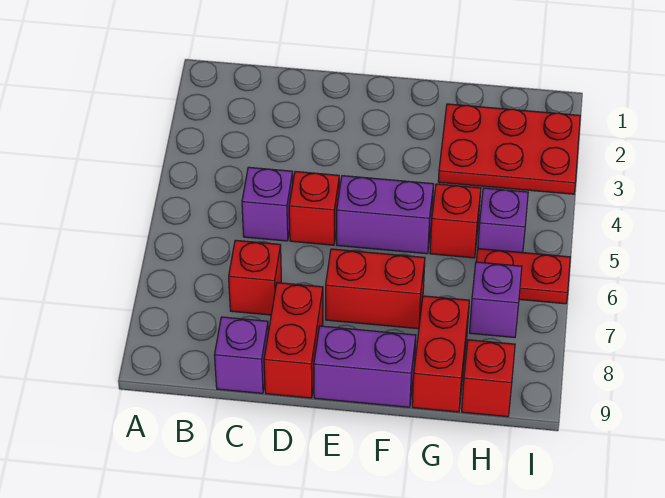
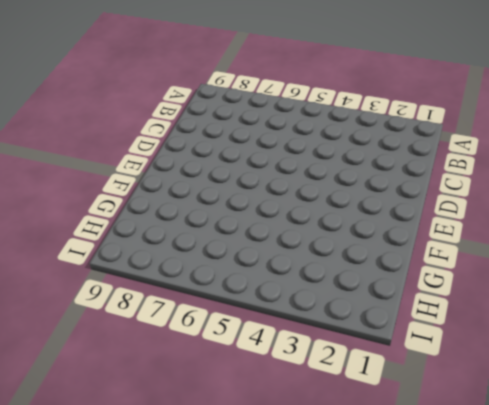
none -> purple 1x1 brick [242,167,293,241]
none -> red 1x1 brick [229,240,281,315]
none -> purple 1x1 brick [215,317,268,393]

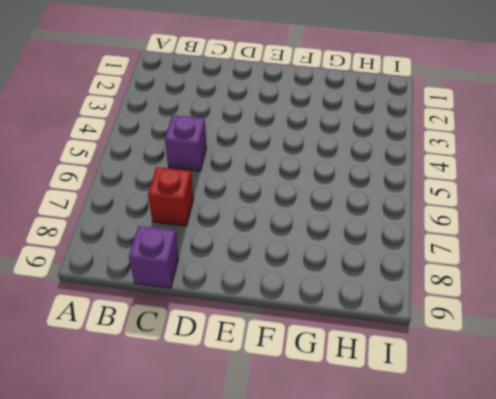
none -> red 1x1 brick [289,171,339,245]
none -> red 1x2 brick [264,283,323,398]
none -> purple 1x2 brick [337,176,434,254]

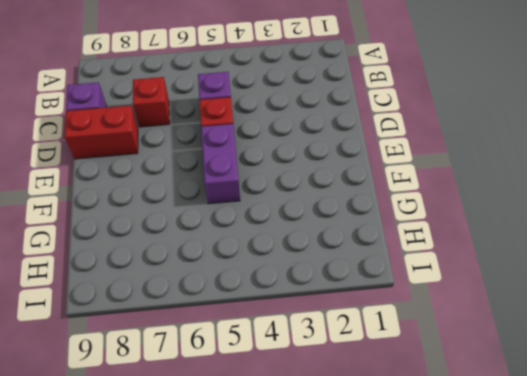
none -> red 1x2 brick [326,249,425,329]
none -> purple 1x2 brick [314,326,416,407]
none -> red 2x3 plate [438,104,580,194]

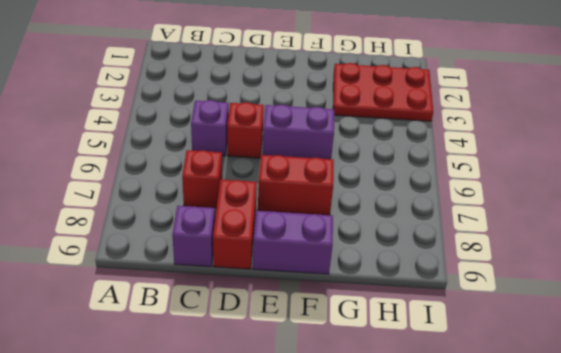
none -> red 1x1 brick [430,184,481,258]
none -> red 1x2 brick [412,296,469,412]
none -> purple 1x1 brick [478,188,528,253]

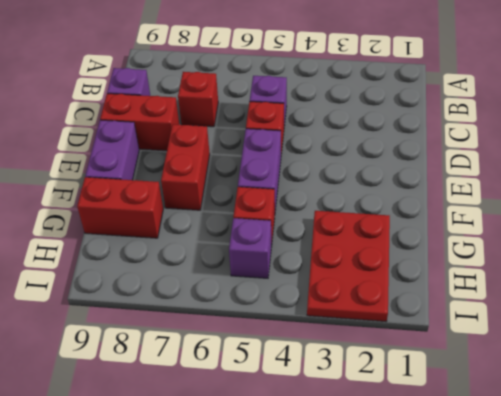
none -> red 1x2 plate [476,249,570,304]
none -> purple 1x1 brick [470,262,522,338]
none -> red 1x1 brick [462,340,515,417]

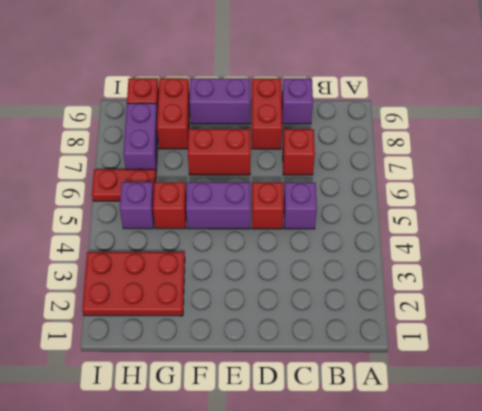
purple 1x2 brick [123,103,158,172] -> purple 1x1 brick [470,262,522,338]

